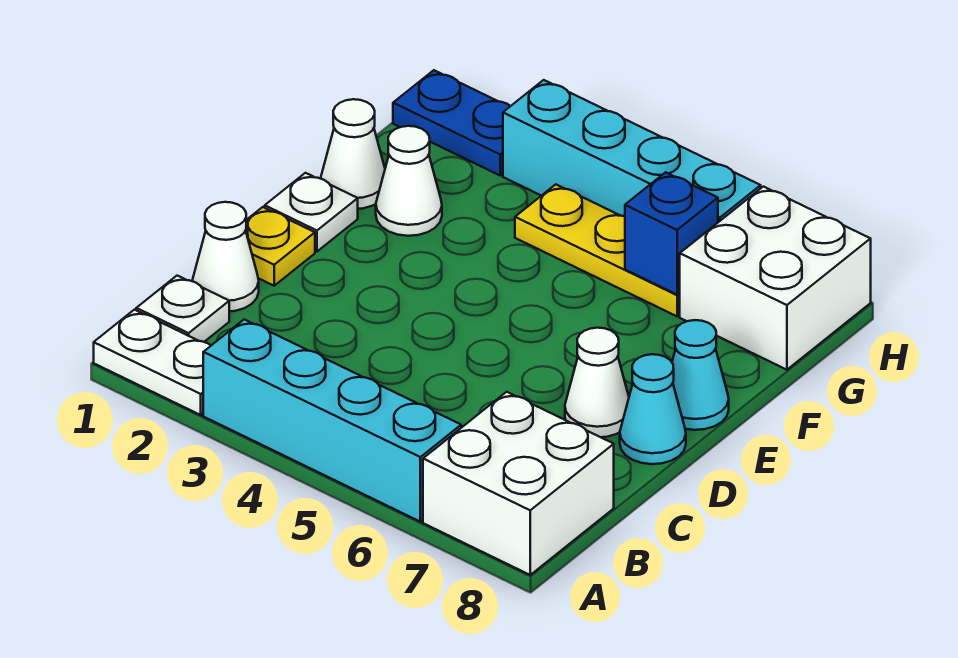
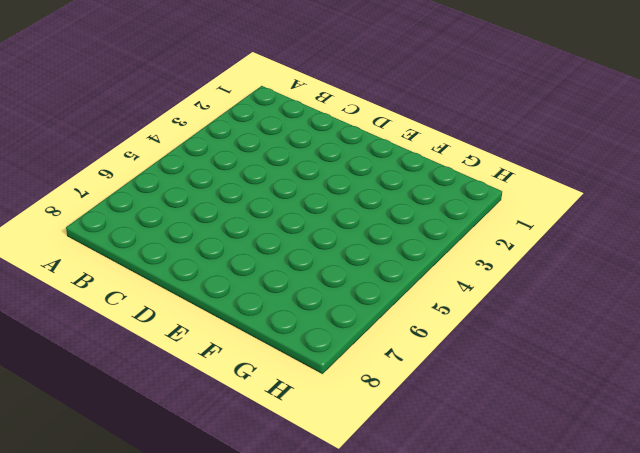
none -> white 1x2 plate [94,310,211,415]
none -> cyan 1x4 brick [203,319,461,522]
none -> white 2x2 brick [423,392,614,575]

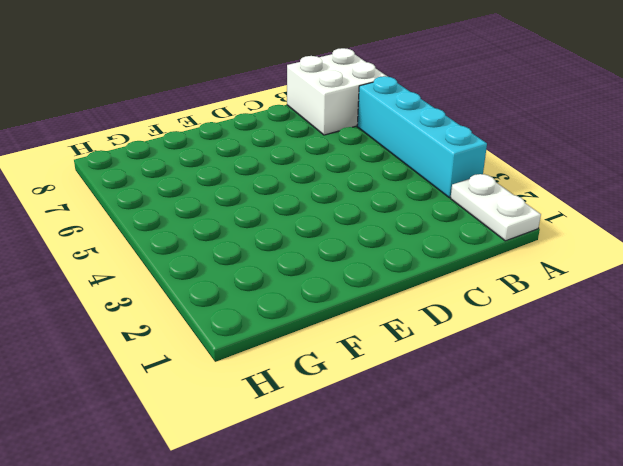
none -> white 1x1 plate [136,276,229,342]
none -> white 1x1 cone [193,202,259,311]
none -> yellow 1x1 plate [246,207,315,286]

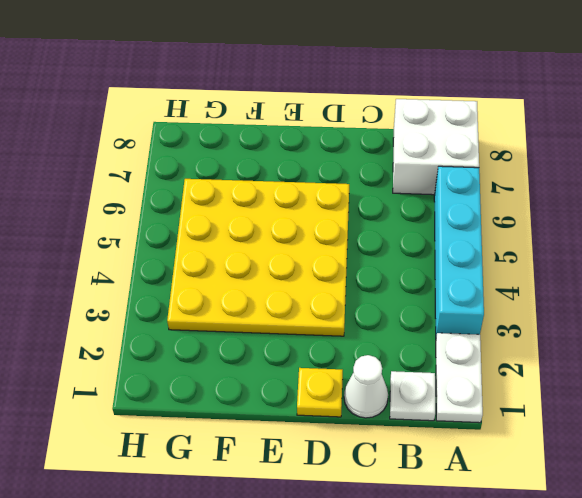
yellow 4x4 plate [167,179,349,336] -> yellow 1x3 plate [515,184,680,316]
none -> white 1x1 cone [565,328,629,437]
none -> cyan 1x1 cone [620,354,686,464]
none -> white 1x1 plate [265,173,358,252]

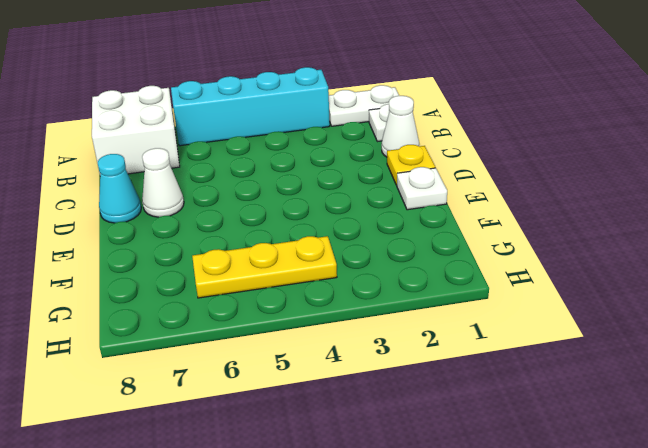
none -> cyan 1x1 cone [672,320,729,430]
none -> white 1x1 cone [321,99,385,209]
none -> white 1x1 cone [376,126,442,236]

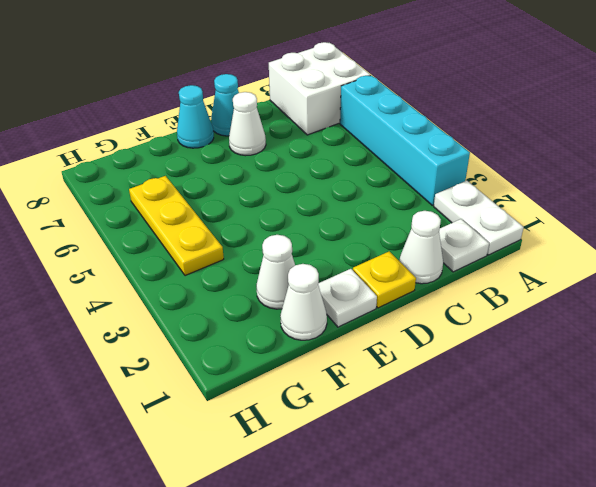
none -> white 2x2 brick [680,187,871,370]
none -> blue 1x2 plate [393,70,510,175]
none -> cyan 1x4 brick [503,80,761,222]

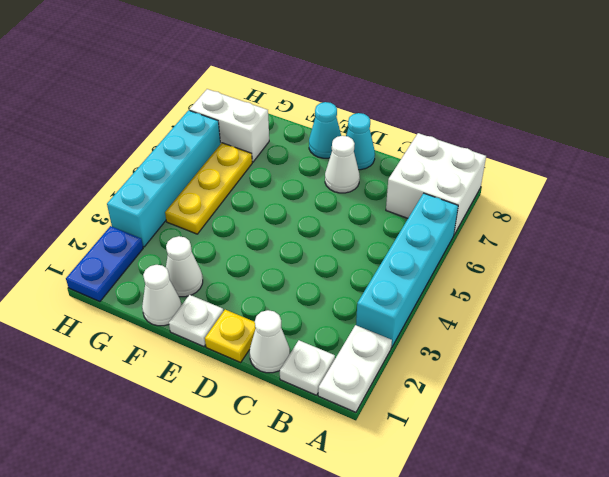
white 1x2 brick [189,89,269,162] -> white 2x2 brick [680,187,871,370]
none -> blue 1x1 brick [625,172,718,295]

